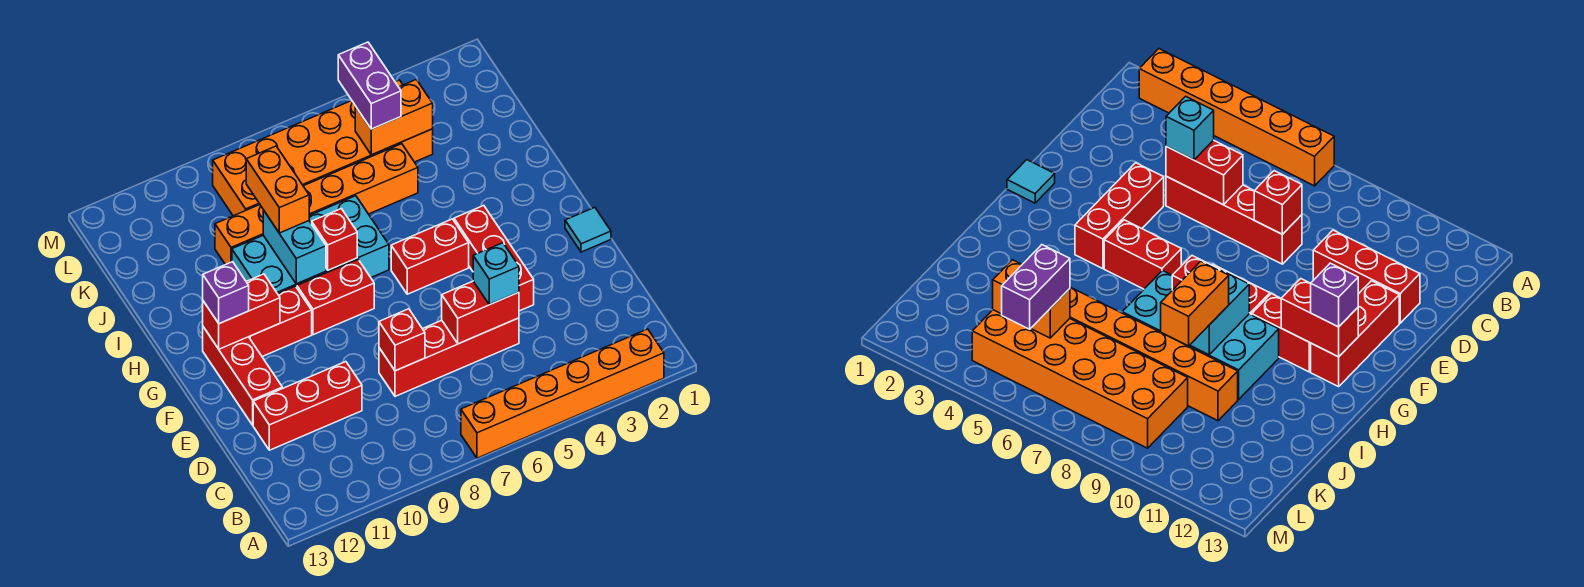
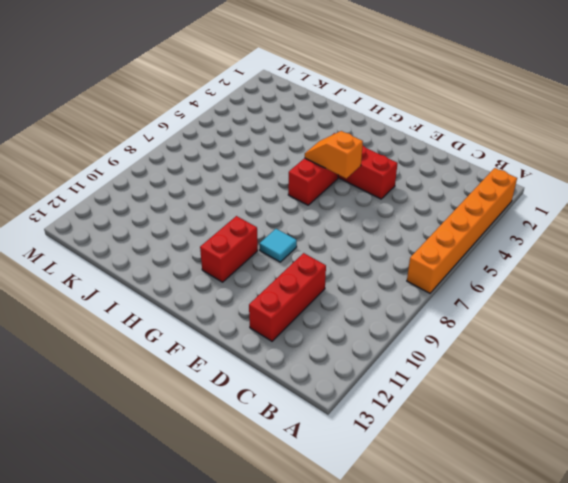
orange 1x2 slope [305,131,363,178] -> none
cyan 1x1 tile [259,229,297,262] -> cyan 1x1 tile moved to [565,207,611,252]
none -> red 1x4 brick [379,318,519,396]
none -> red 1x3 brick [203,327,282,425]
none -> red 1x2 brick [297,260,374,335]

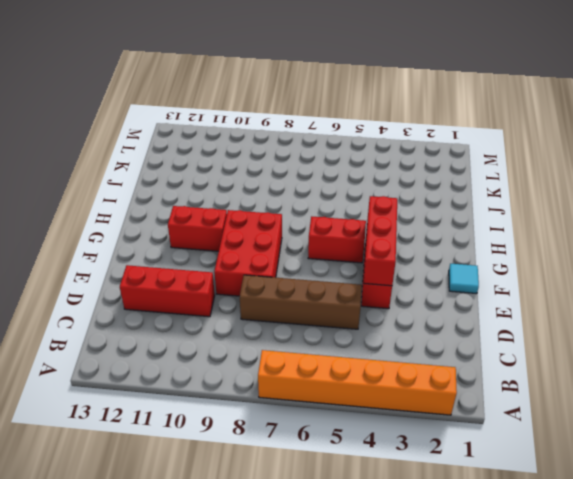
brown 1x4 brick [240,275,362,329] -> red 1x4 brick [379,318,519,396]
red 1x3 brick [364,196,397,286] -> red 1x3 brick moved to [203,327,282,425]
red 2x3 brick [214,210,282,296] -> red 1x2 brick [297,260,374,335]
none -> cyan 2x4 brick [232,196,389,294]
none -> orange 1x6 brick [215,144,418,265]
none -> orange 2x6 brick [213,80,433,216]

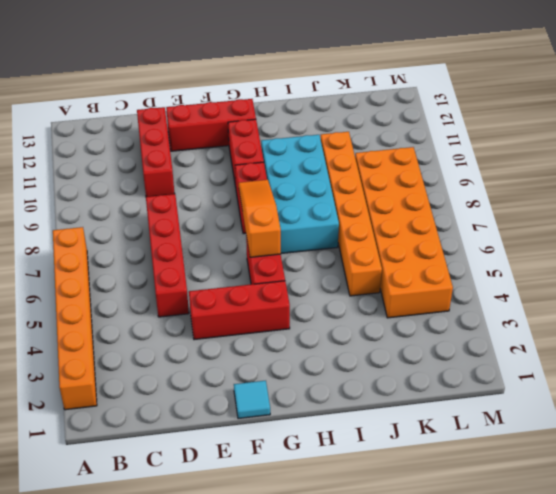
orange 1x3 slope [239,180,281,257] -> none
none -> red 1x2 brick [442,281,519,344]
none -> red 1x1 brick [379,309,425,371]
none -> red 1x2 brick [203,274,280,349]

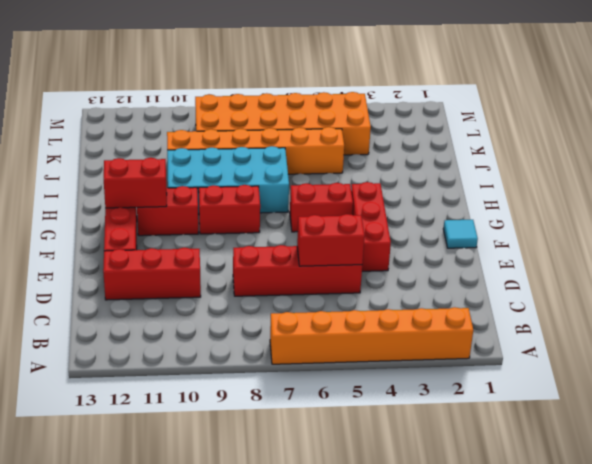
none -> red 1x1 brick [379,309,425,371]
none -> red 1x1 brick [312,209,357,270]
none -> cyan 1x2 brick [263,210,326,284]

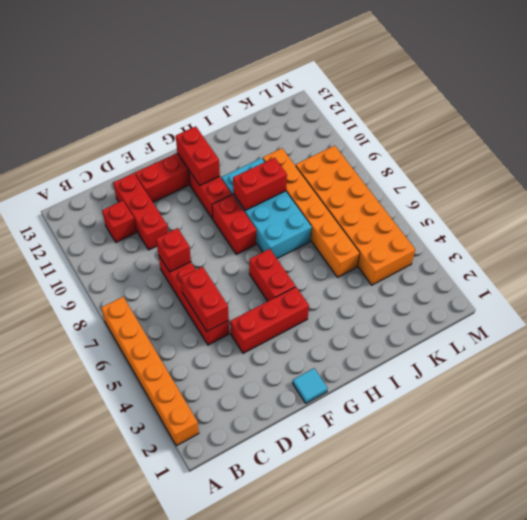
red 1x1 brick [102,201,136,242] -> red 1x1 brick moved to [312,209,357,270]
red 1x2 brick [233,158,287,211] -> cyan 1x2 brick [263,210,326,284]
none -> orange 1x2 brick [355,79,433,155]
none -> cyan 1x1 brick [473,243,519,305]
none -> purple 1x1 brick [203,262,249,324]

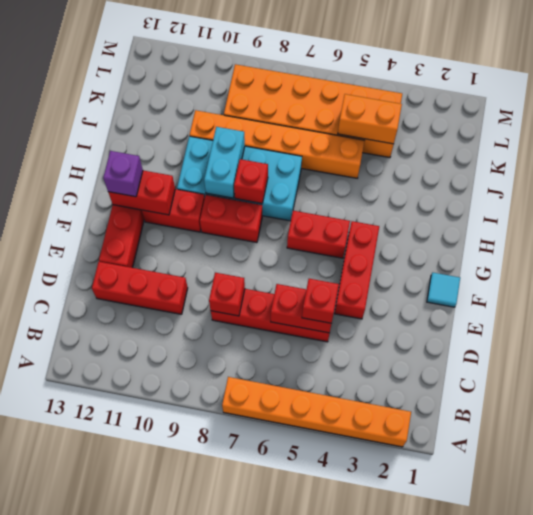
red 1x1 brick [302,279,339,323] -> cyan 1x1 brick [473,243,519,305]
none -> orange 1x2 brick [246,146,309,233]
none -> purple 1x2 brick [338,42,401,129]

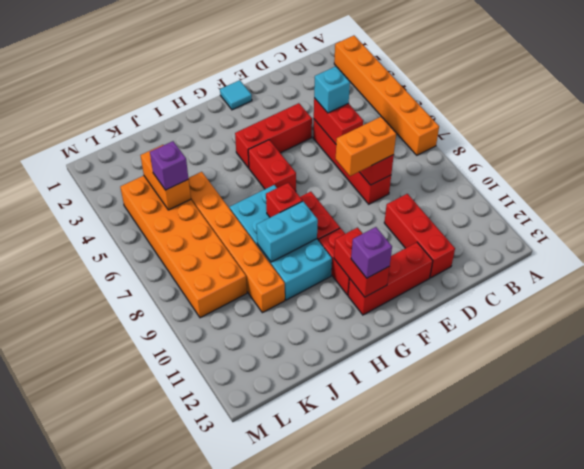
orange 1x2 brick [336,117,396,176] -> orange 1x2 brick moved to [246,146,309,233]
purple 1x1 brick [150,141,188,190] -> purple 1x2 brick [338,42,401,129]

